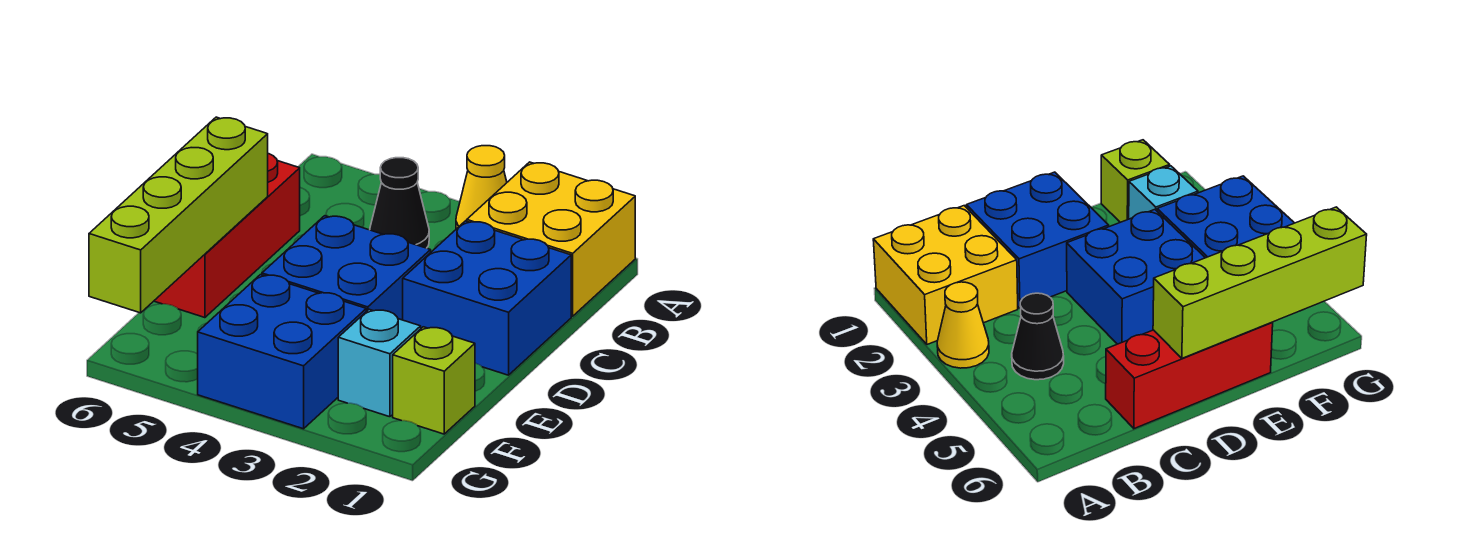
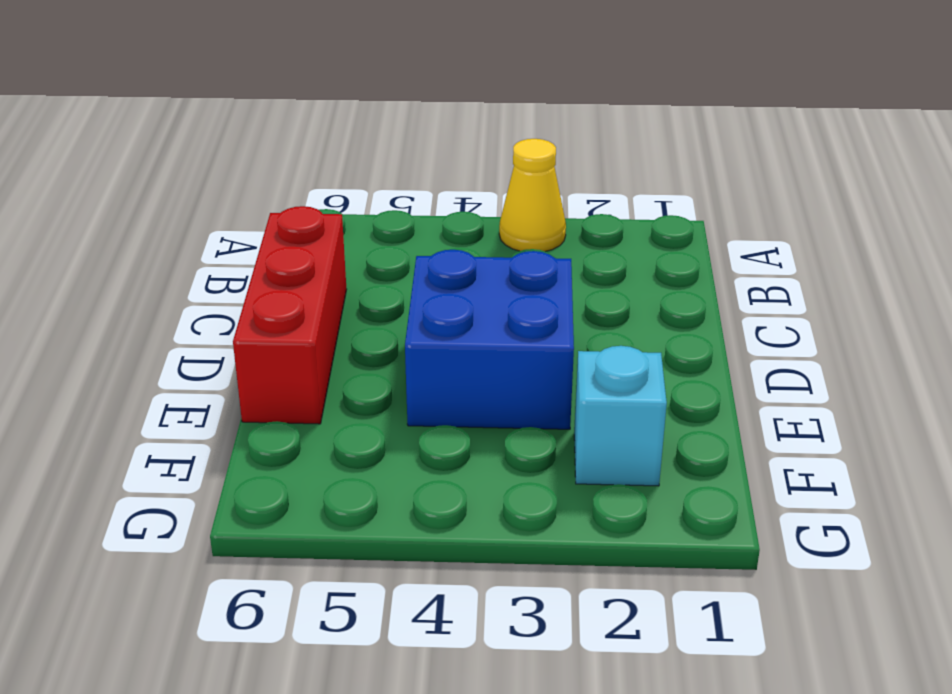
none -> yellow 2x2 brick [467,162,635,316]
none -> black 1x1 cone [370,158,429,248]

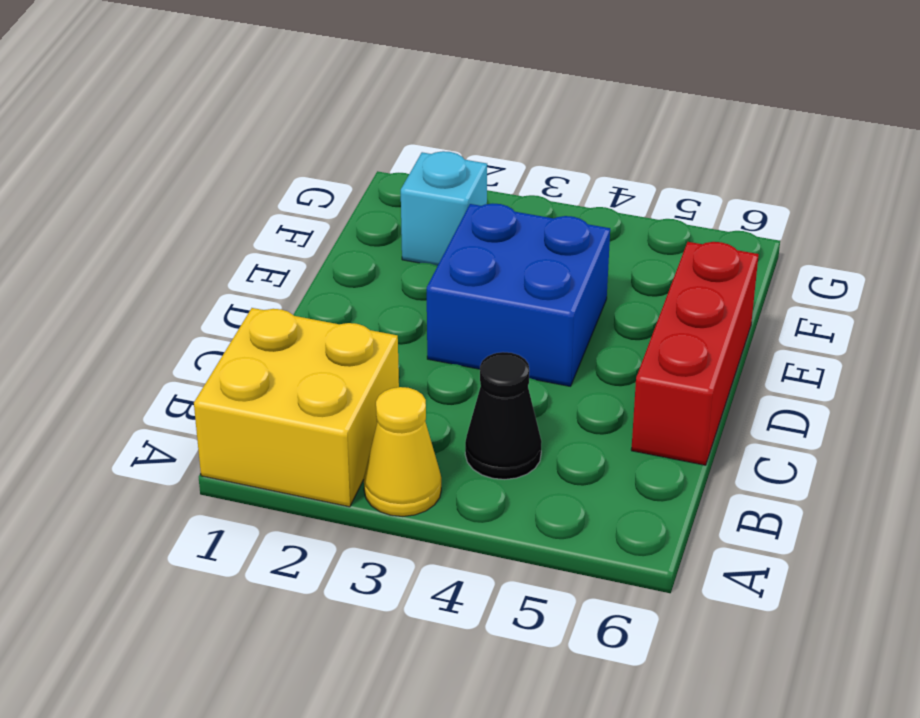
none -> blue 2x2 brick [403,221,571,375]
none -> lime 1x1 brick [393,327,475,434]

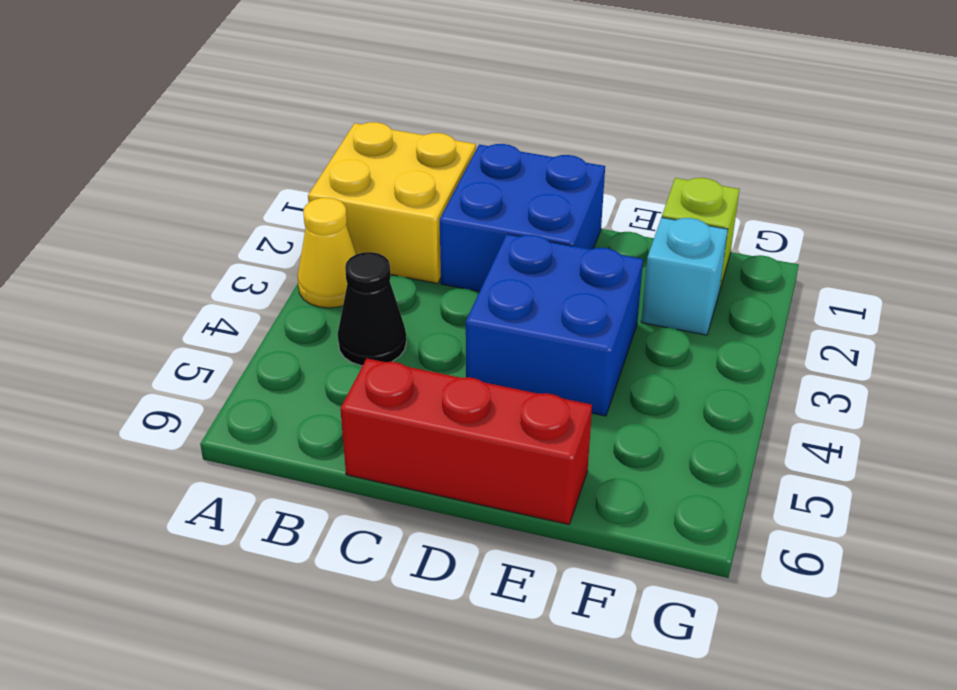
none -> blue 2x2 brick [198,275,366,429]
none -> lime 1x4 brick [89,117,268,313]

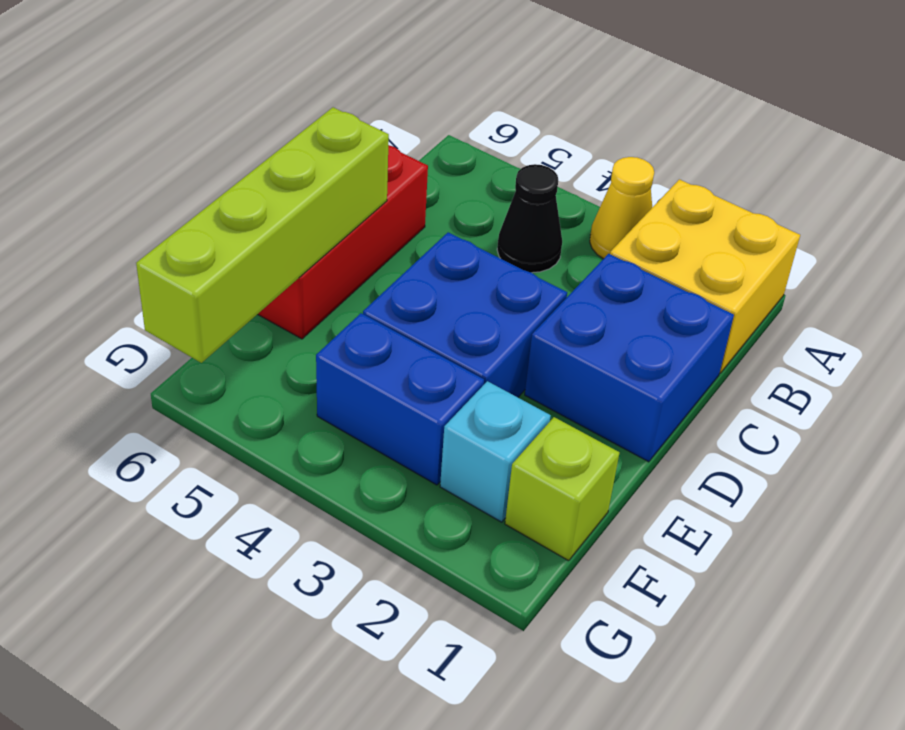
blue 1x2 brick [316,313,484,485] -> blue 2x2 brick [198,275,366,429]

